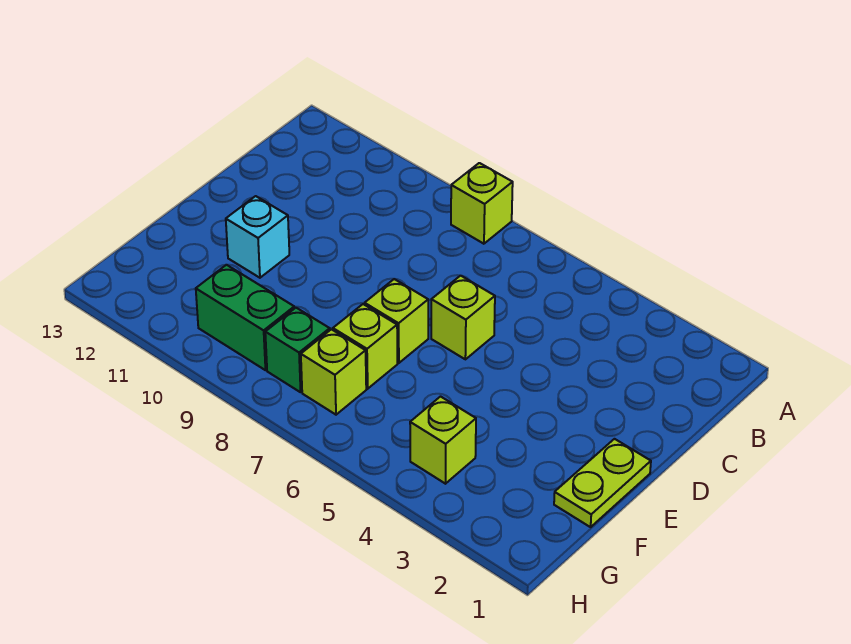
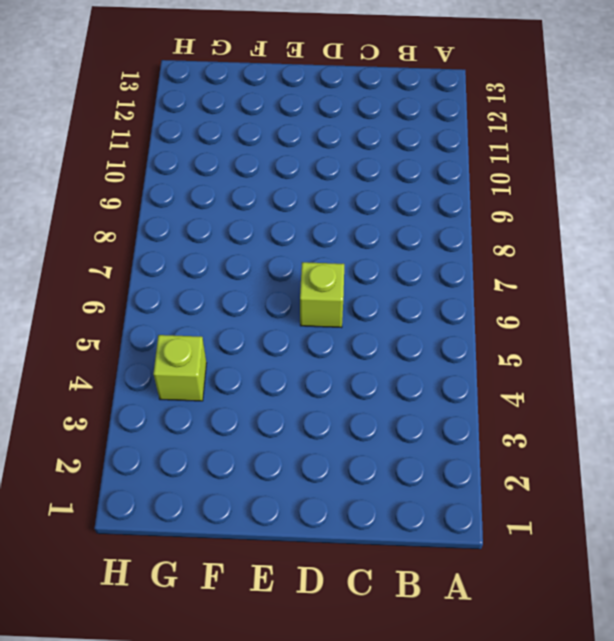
none -> lime 1x1 brick [451,163,513,244]
none -> lime 1x2 plate [554,439,651,527]

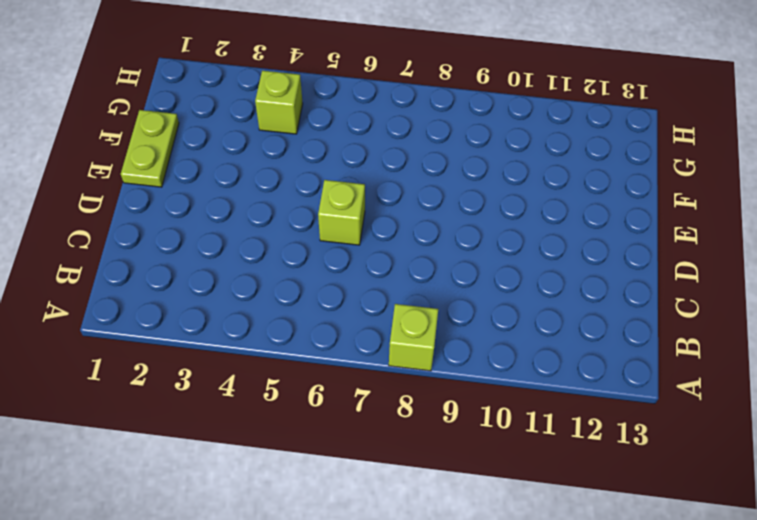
none -> lime 1x1 brick [365,279,428,363]
none -> cyan 1x1 brick [226,196,289,278]

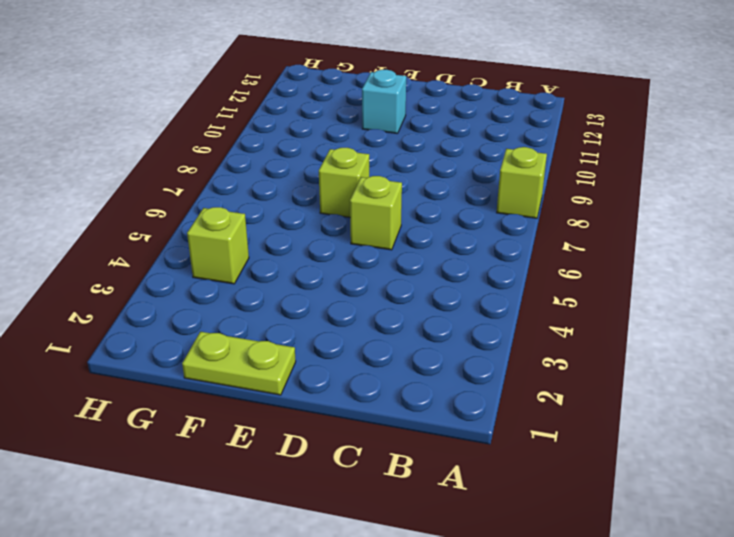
none -> lime 1x1 brick [333,304,397,389]
none -> lime 1x1 brick [301,329,366,415]

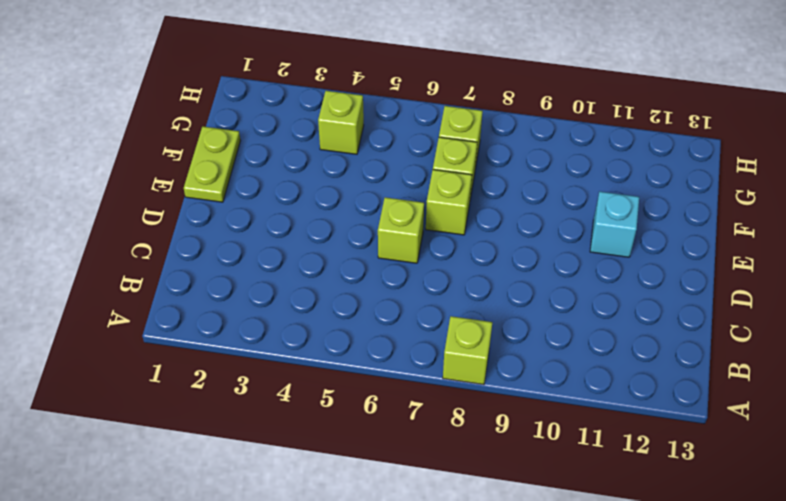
none -> green 1x1 brick [265,308,330,392]
none -> green 1x2 brick [196,265,294,370]

